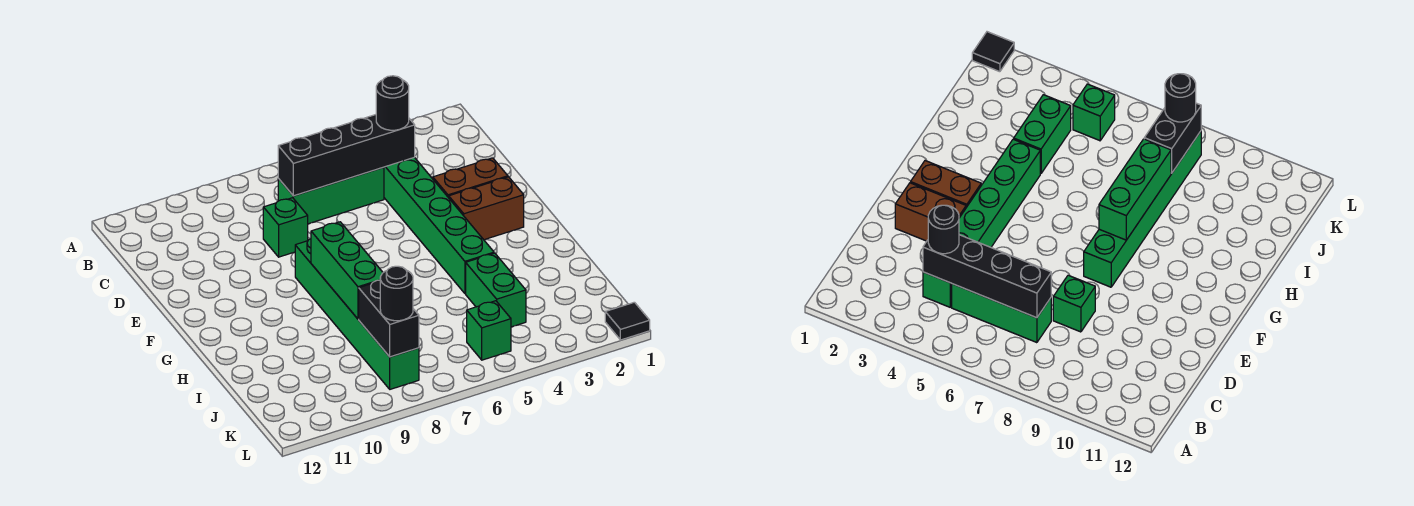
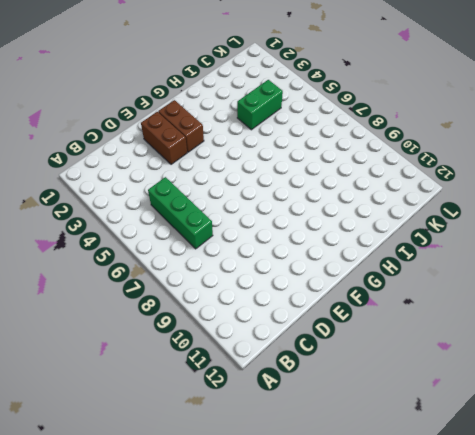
none -> green 1x6 brick [384,157,494,294]
none -> green 1x1 brick [263,198,308,257]
none -> green 1x6 brick [295,239,419,389]

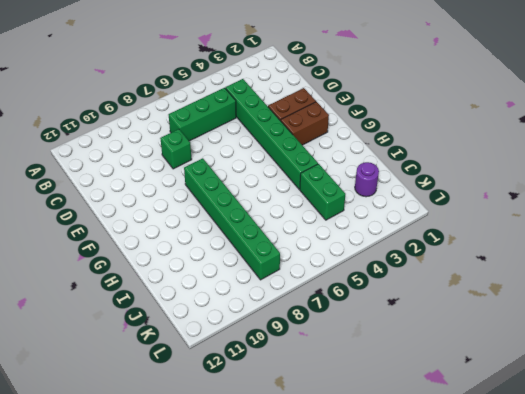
purple 1x1 round brick [355,162,379,197] -> none
none -> green 1x1 brick [467,301,511,360]
none -> black 1x1 tile [605,302,650,340]
none -> black 1x4 brick [278,115,415,196]

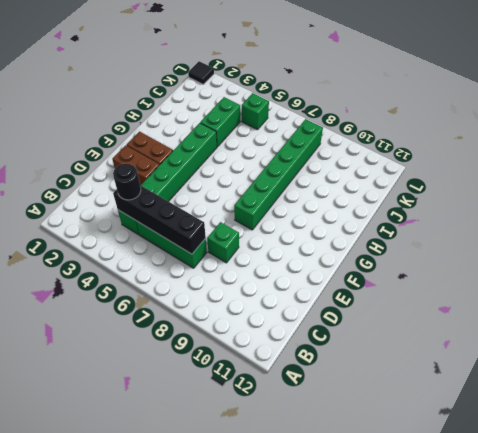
none -> green 1x3 brick [311,222,383,319]
none -> black 1x2 brick [359,280,419,357]
none -> black 1x1 round brick [380,266,413,321]

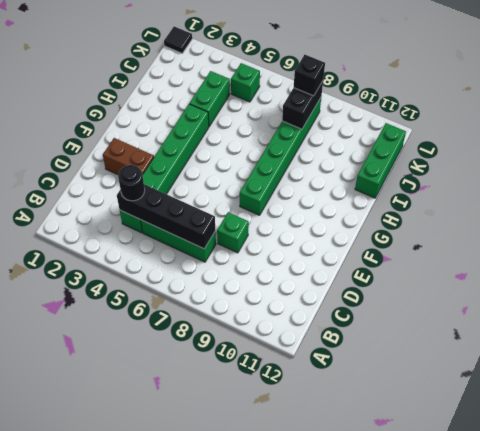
green 1x3 brick [355,123,406,198] -> green 1x3 brick moved to [311,222,383,319]
black 1x1 brick [294,55,325,96] -> black 1x1 round brick [380,266,413,321]
none -> brown 1x2 brick [449,177,524,240]

